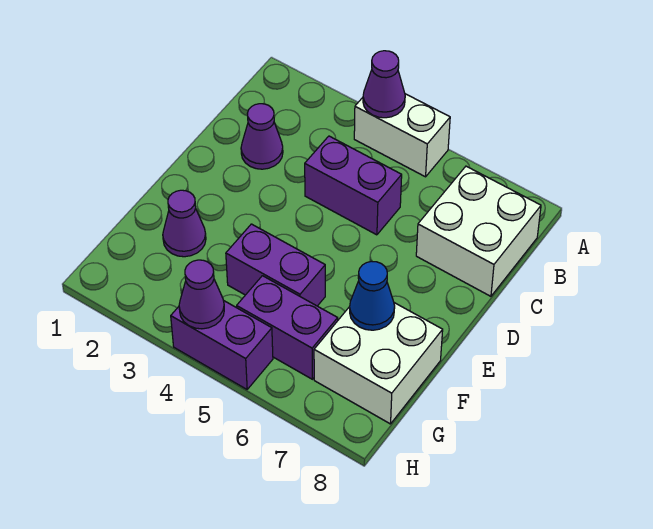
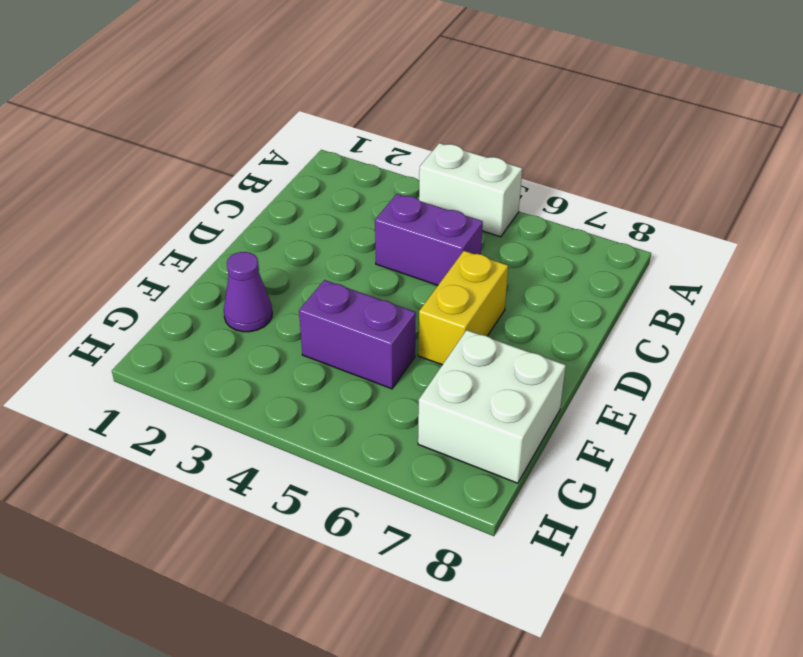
yellow 1x2 brick [418,251,508,365] -> none
none -> white 2x2 brick [416,166,541,296]
none -> purple 1x1 cone [241,104,283,169]
none -> purple 1x2 brick [237,276,338,379]

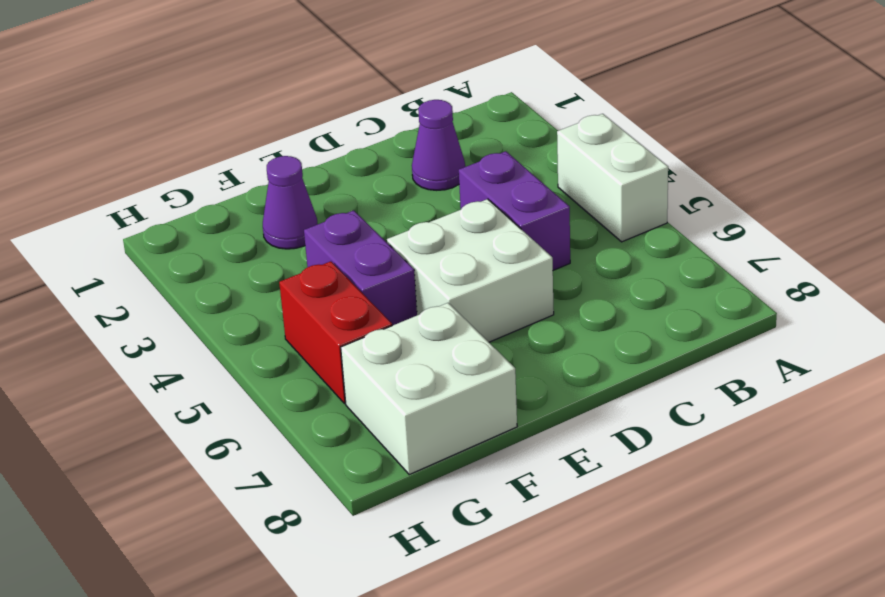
white 2x2 brick [387,199,554,342] -> white 2x2 brick moved to [416,166,541,296]
red 1x2 brick [279,261,392,404] -> purple 1x2 brick [237,276,338,379]
none -> purple 1x2 brick [171,300,273,389]
none -> purple 1x1 cone [363,51,405,118]
none -> blue 1x1 cone [350,261,395,330]

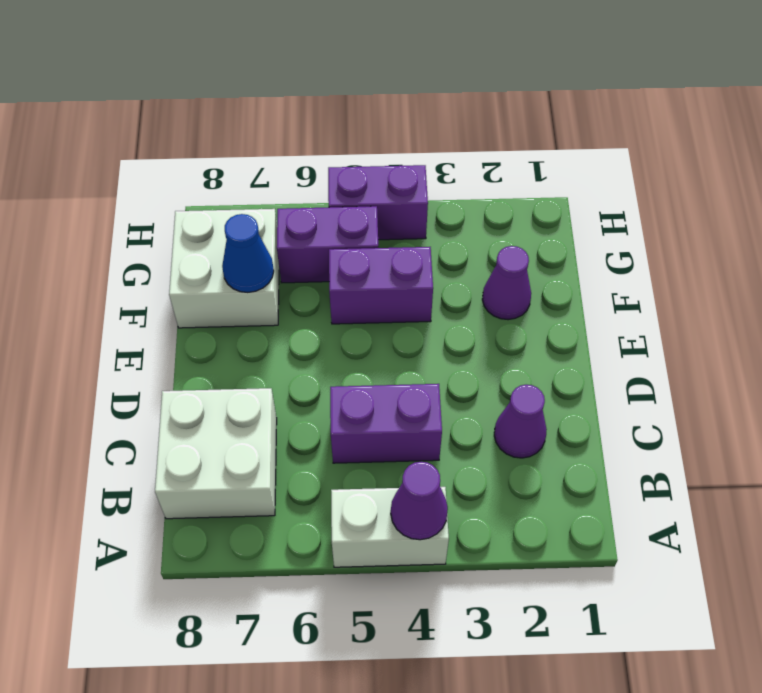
none -> purple 1x1 cone [179,260,224,329]

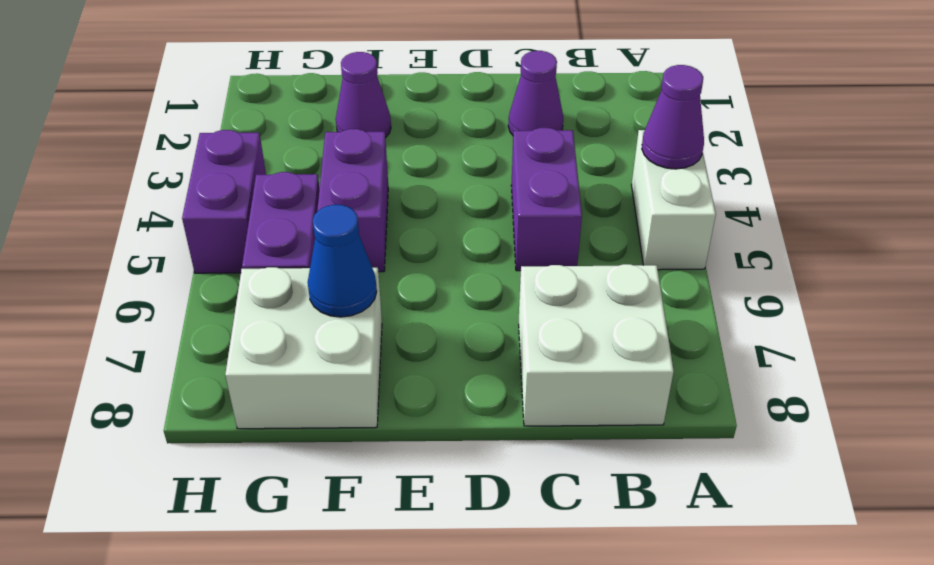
none -> purple 1x1 cone [179,260,224,329]

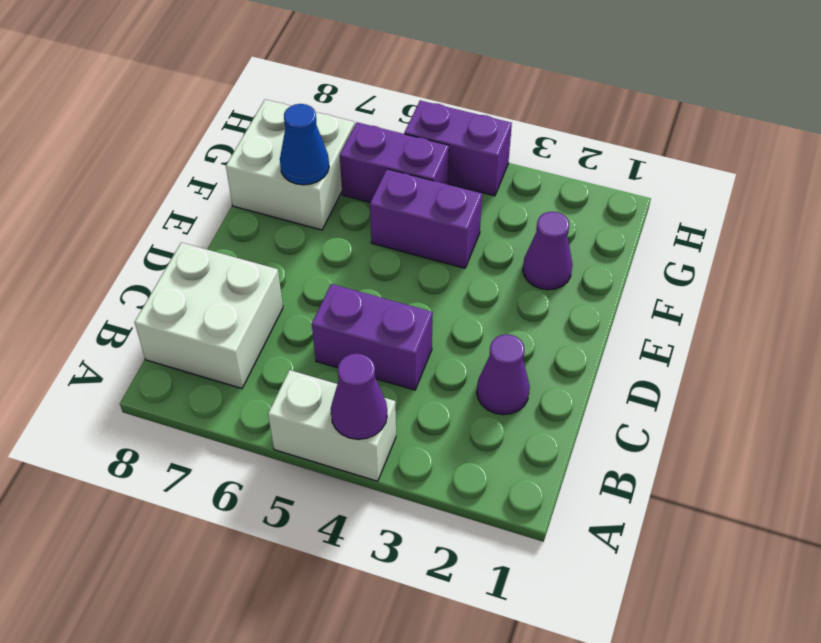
none -> purple 1x1 cone [179,260,224,329]

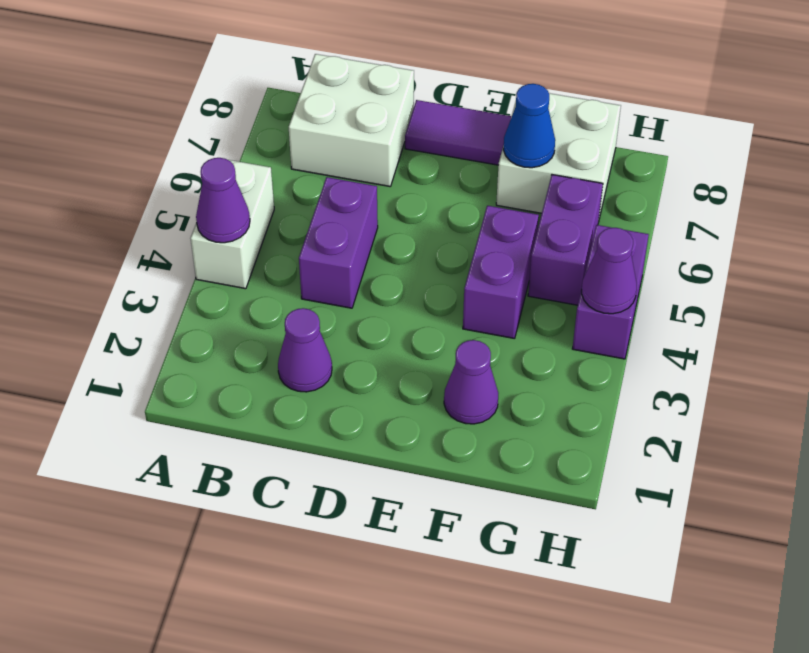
purple 1x2 tile [405,100,511,165] -> none

